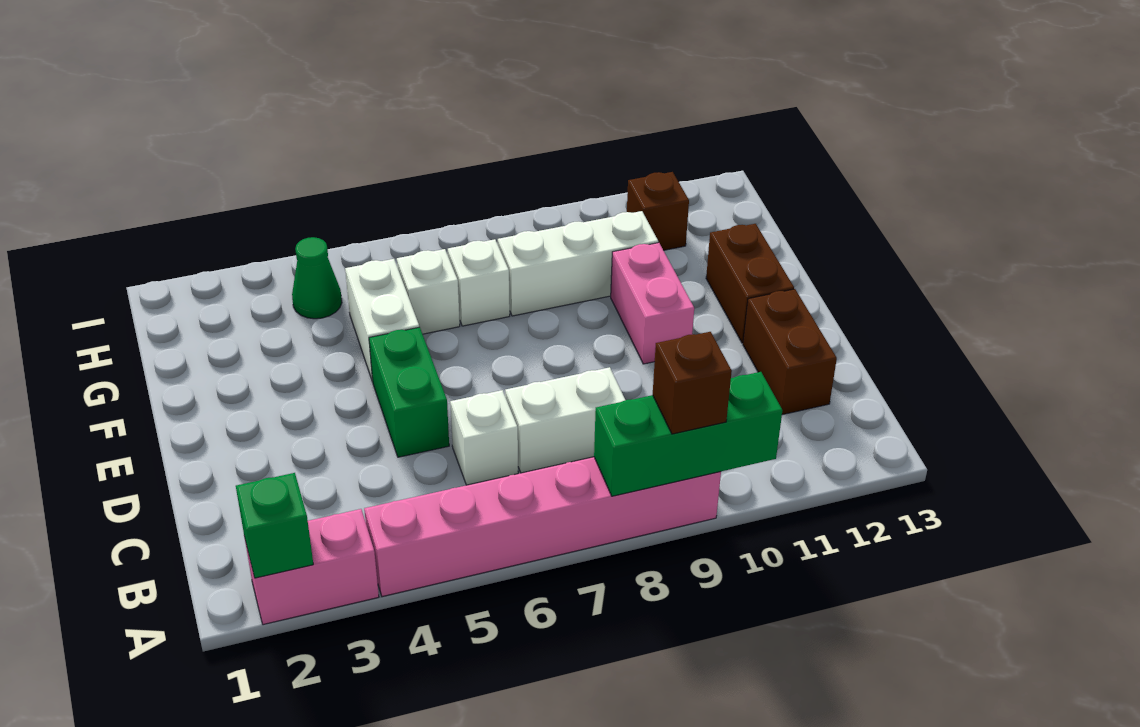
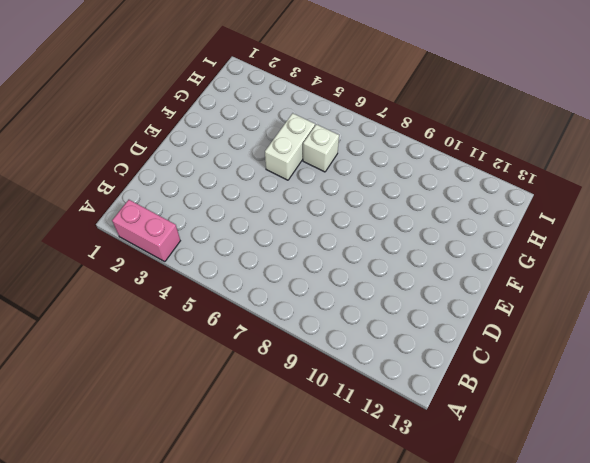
none -> pink 1x6 brick [364,457,721,597]
none -> white 1x1 brick [450,390,518,485]
none -> white 1x2 brick [505,367,625,473]

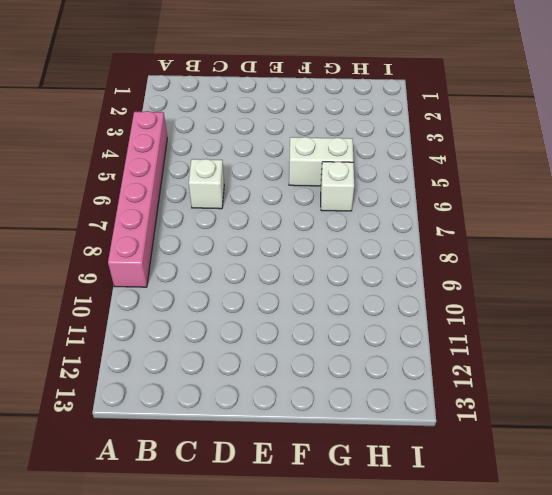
none -> pink 1x2 brick [245,509,379,625]
none -> white 1x2 brick [505,367,625,473]
none -> brown 1x2 brick [743,289,837,415]

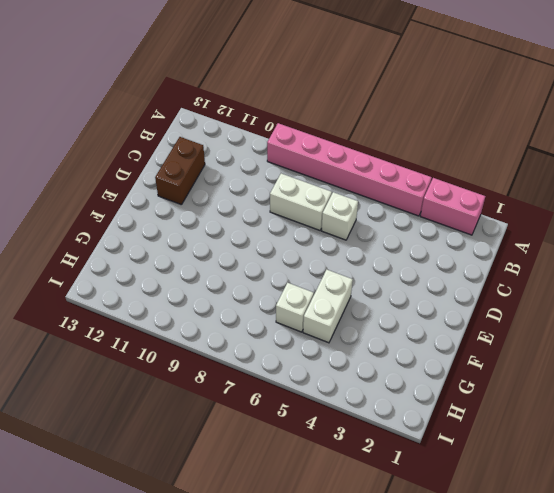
none -> green 1x2 brick [369,327,449,457]
none -> pink 1x2 brick [611,243,694,364]
none -> brown 1x2 brick [706,224,794,343]

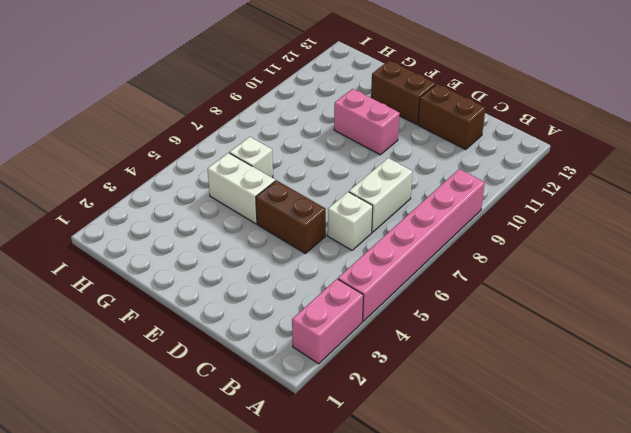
brown 1x2 brick [256,180,326,254] -> green 1x2 brick [369,327,449,457]
none -> white 1x1 brick [448,239,510,326]
none -> white 1x3 brick [498,211,658,316]
none -> green 1x1 cone [292,237,342,319]

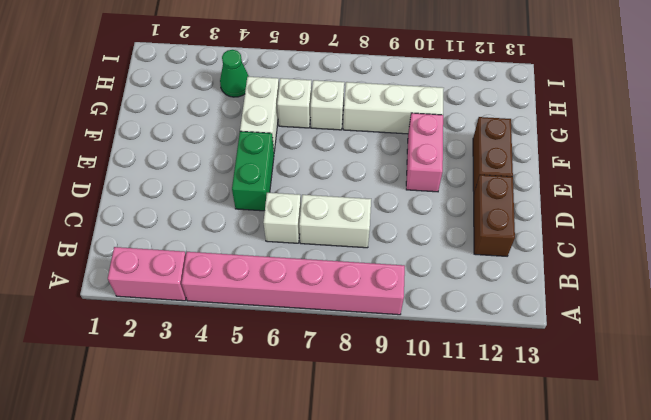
none -> brown 1x1 brick [627,172,689,250]
none -> green 1x1 brick [236,473,313,578]
none -> green 1x3 brick [594,372,783,496]

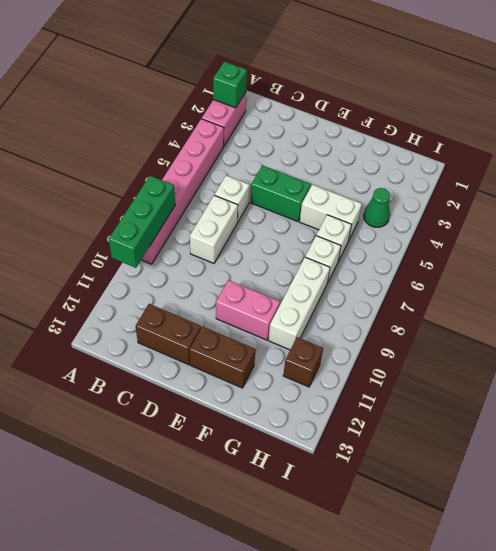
none -> brown 1x1 brick [653,332,732,434]

